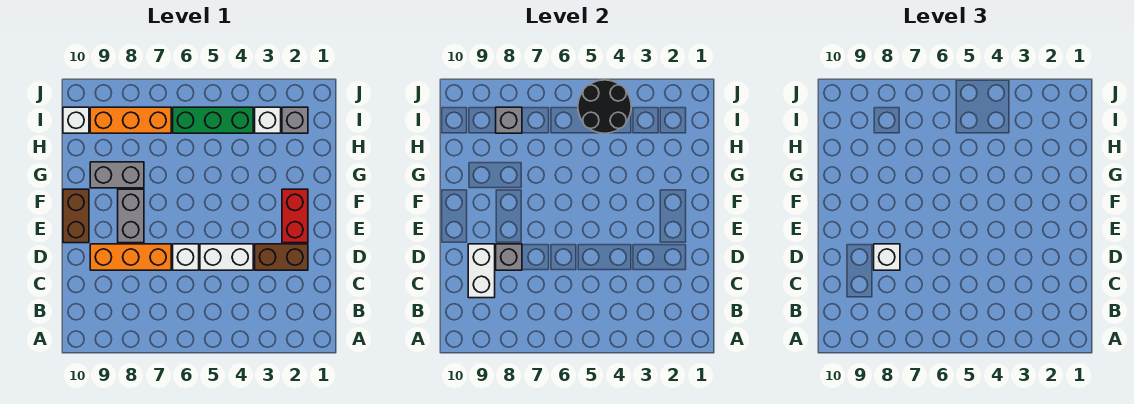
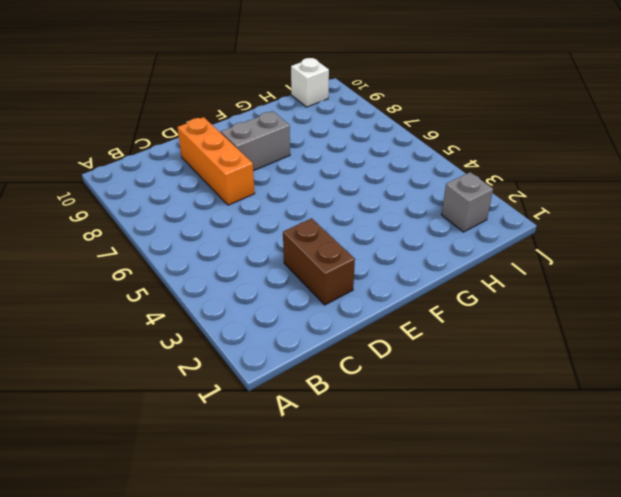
none -> white 1x2 brick [200,244,253,270]
none -> white 1x1 brick [173,244,199,270]
none -> red 1x2 brick [282,189,308,243]

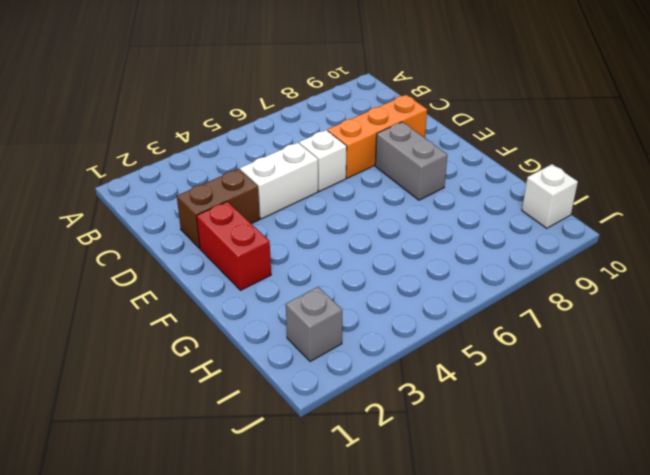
none -> brown 1x2 brick [63,189,89,243]
none -> grey 1x2 brick [90,162,144,188]
none -> white 1x1 brick [255,107,281,133]

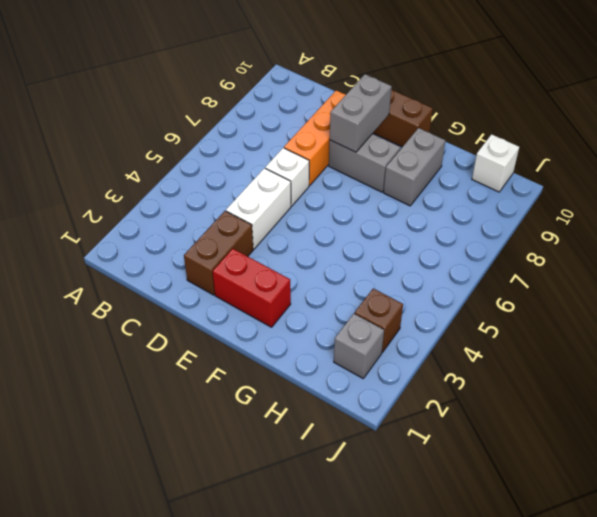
grey 1x2 brick [330,74,392,152] -> none
brown 1x1 brick [355,288,403,352] -> white 1x1 brick [255,107,281,133]
none -> green 1x3 brick [173,107,253,133]
none -> orange 1x3 brick [90,107,171,133]
none -> white 1x2 brick [468,244,495,298]

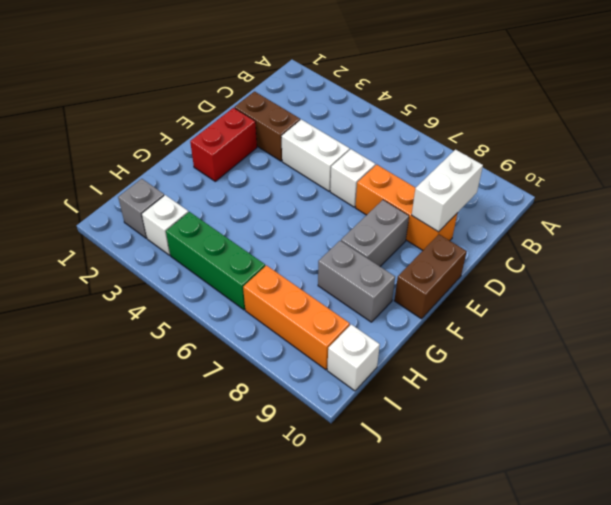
none -> grey 1x1 brick [496,244,522,270]
none -> black 2x2 round brick [578,80,631,133]
none -> grey 1x1 brick [496,107,522,133]

